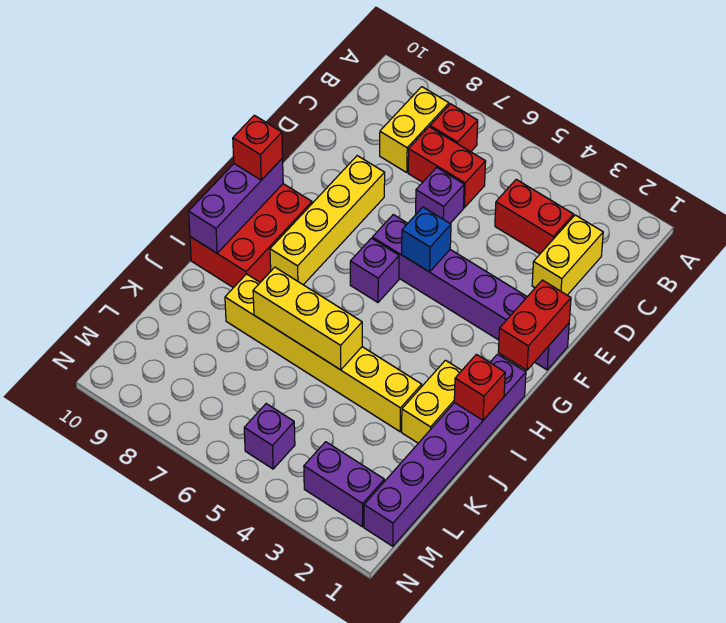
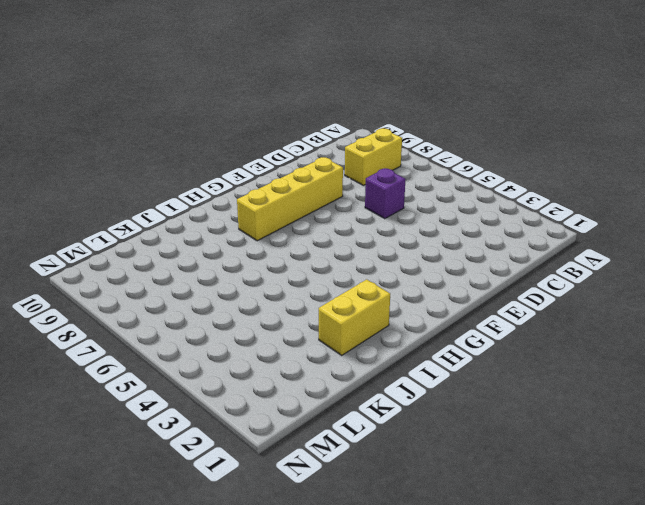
none -> red 1x1 brick [430,104,478,152]
none -> yellow 1x2 brick [532,215,603,295]
none -> red 1x2 brick [495,179,574,254]

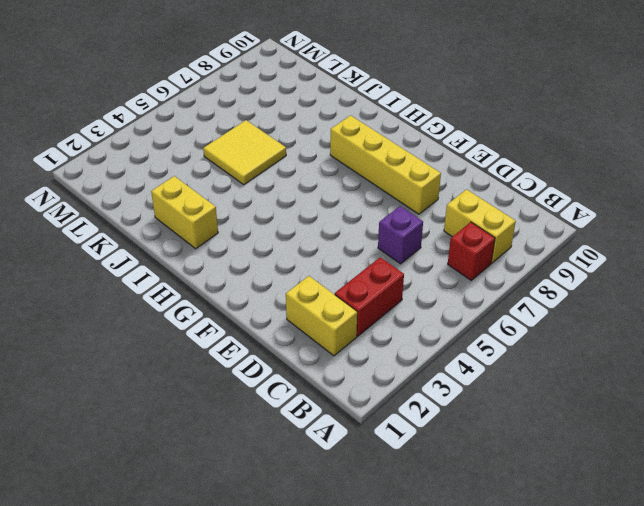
yellow 2x2 tile [203,120,286,185] -> yellow 1x6 brick [225,274,422,431]
none -> red 1x2 brick [408,127,486,208]
none -> purple 1x6 brick [372,215,569,370]
none -> purple 1x1 brick [350,238,399,302]

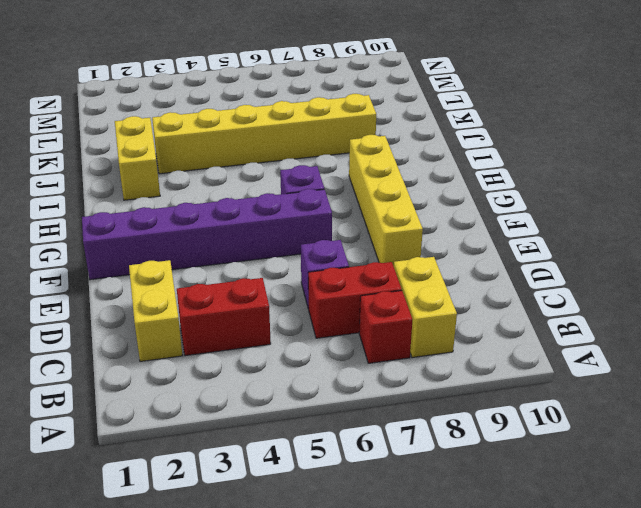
none -> red 2x3 brick [190,184,312,288]
none -> purple 1x6 brick [364,354,526,546]
none -> purple 1x2 brick [304,442,384,527]

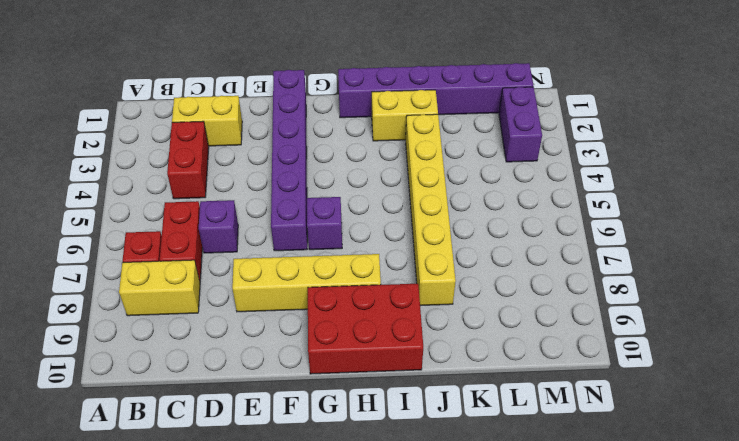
none -> purple 1x1 brick [244,404,295,469]
none -> red 1x2 brick [498,280,571,370]
none -> blue 1x1 brick [402,207,451,272]

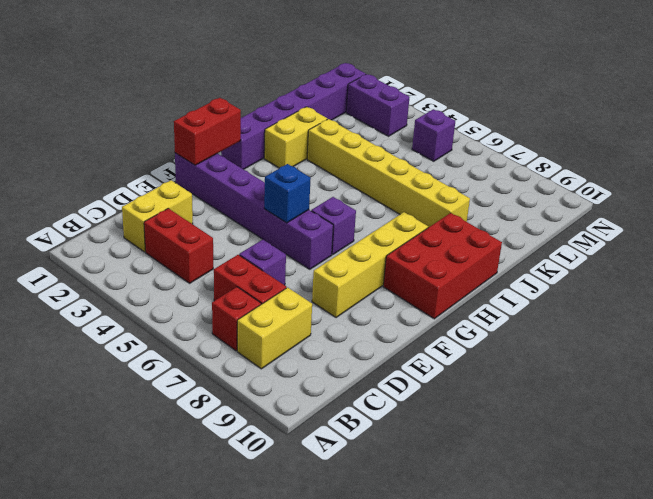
none -> purple 1x3 brick [189,158,283,253]
none -> red 1x1 brick [454,354,505,420]
none -> yellow 1x3 brick [253,267,362,370]

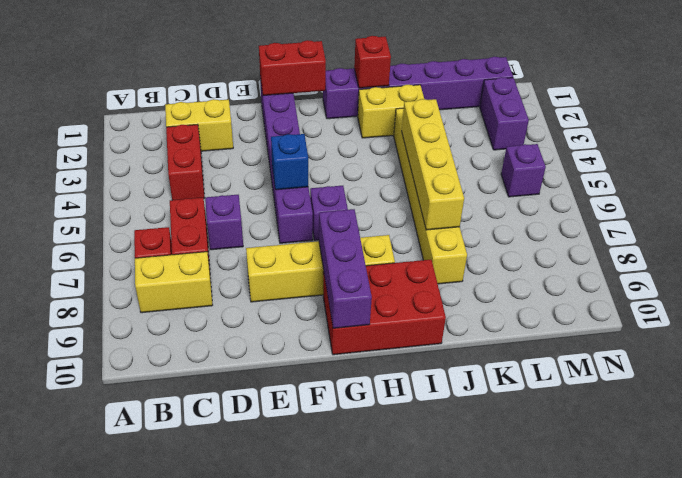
purple 1x3 brick [319,209,372,328] -> purple 1x3 brick turned to [189,158,283,253]
yellow 1x4 brick [402,99,464,230] -> yellow 1x3 brick [253,267,362,370]
none -> red 1x1 brick [233,115,283,180]

